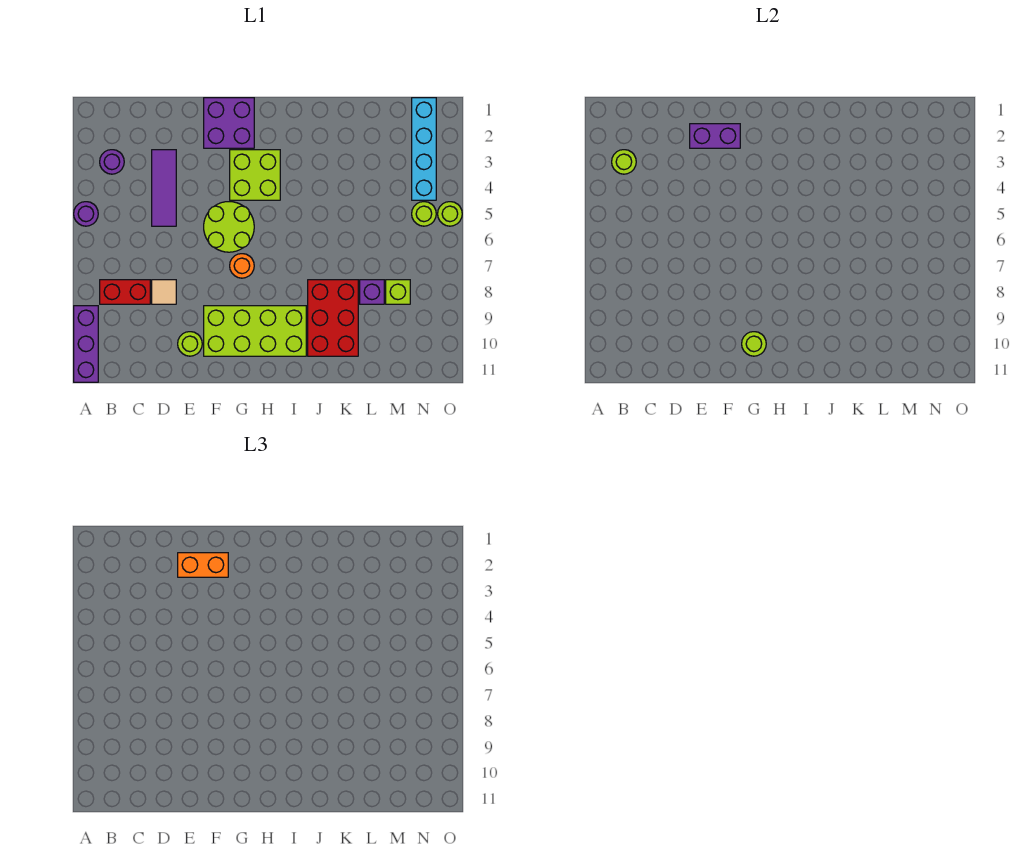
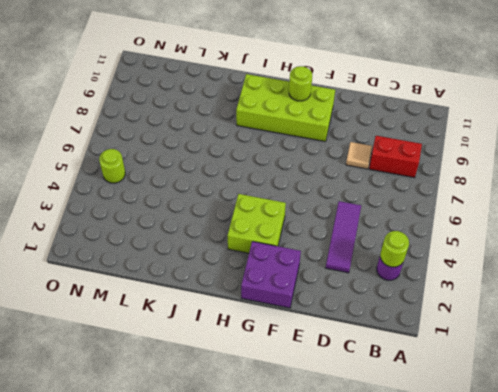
none -> purple 1x1 round brick [74,202,98,226]
none -> purple 1x3 brick [74,306,98,382]
none -> lime 1x1 round brick [178,332,202,356]

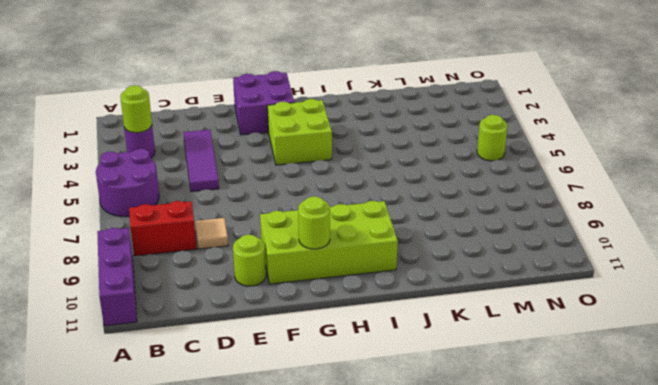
purple 2x2 round brick [96,149,159,217] -> purple 1x1 round brick [74,202,98,226]
none -> lime 2x2 round brick [204,202,254,252]
none -> orange 1x1 round brick [230,254,254,278]
none -> red 2x3 brick [308,280,358,356]

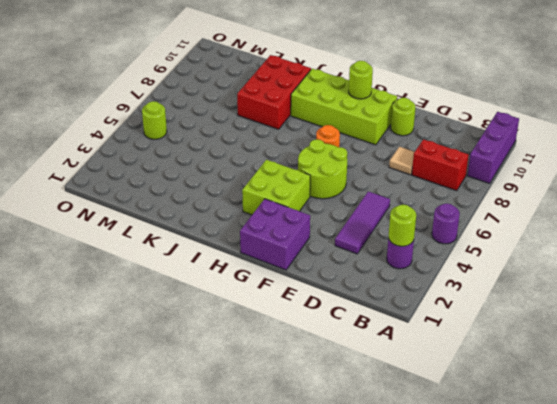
none -> purple 1x1 brick [360,280,384,304]
none -> lime 1x1 brick [386,280,410,304]
none -> cyan 1x4 brick [412,98,436,200]

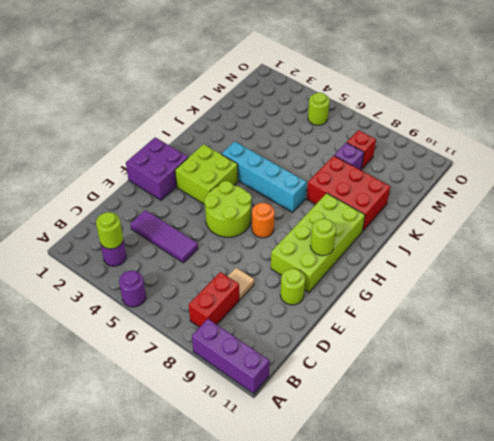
cyan 1x4 brick [222,142,307,212] -> cyan 1x4 brick moved to [412,98,436,200]
red 1x1 brick [347,130,376,169] -> lime 1x1 brick [386,280,410,304]
none -> lime 1x1 round brick [438,202,462,226]
none -> purple 1x2 brick [690,124,740,148]
none -> orange 1x2 brick [178,553,228,577]

